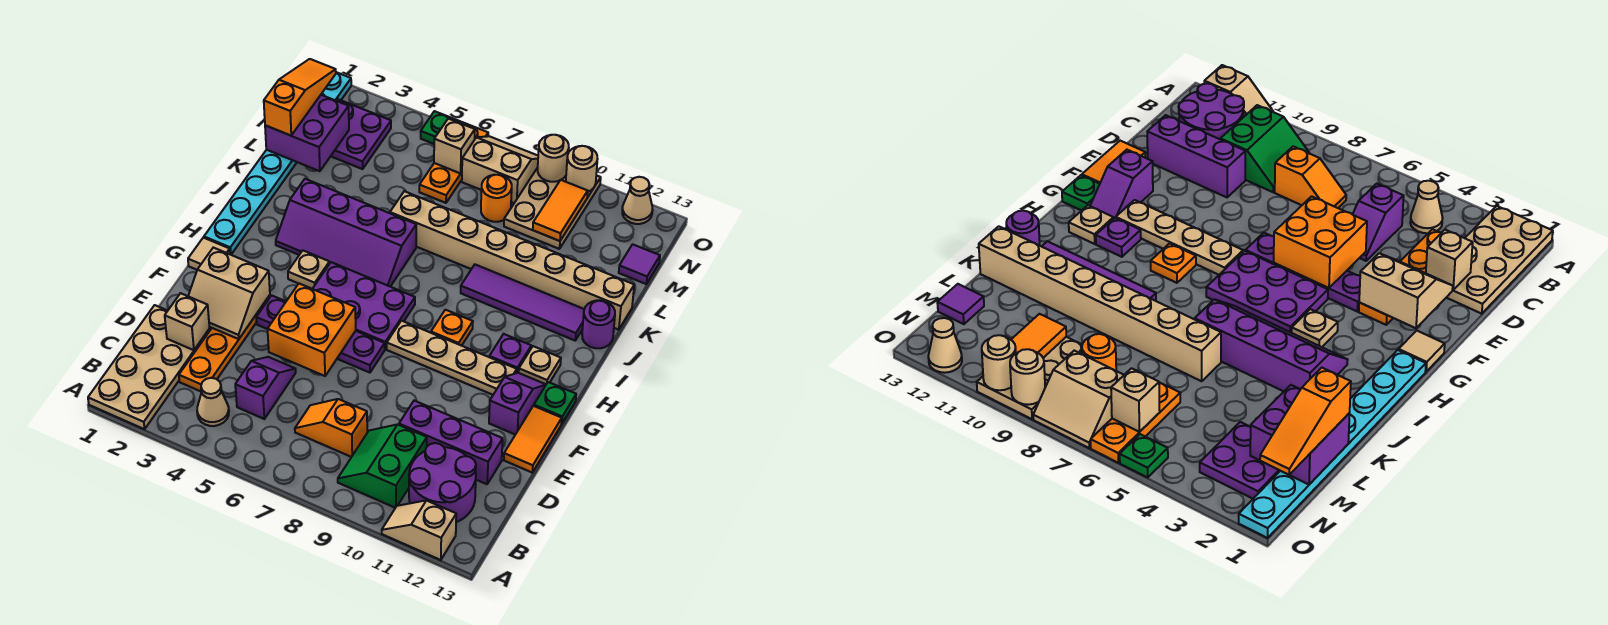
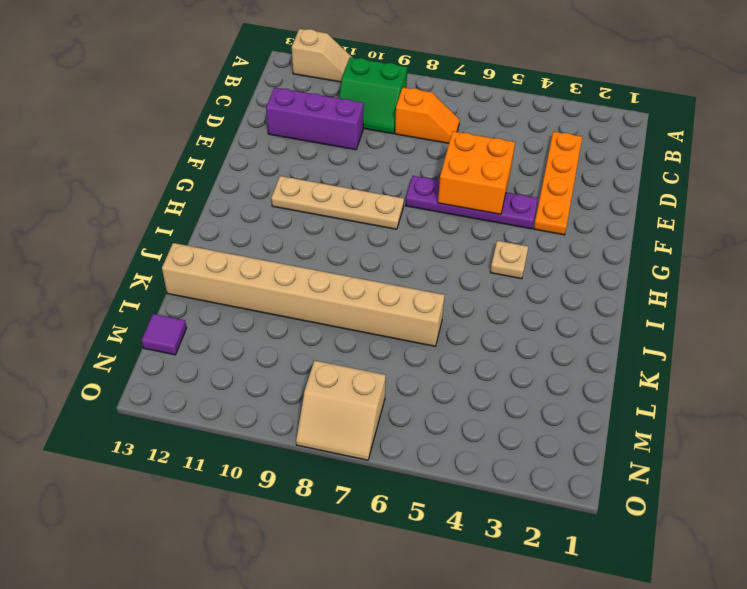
green 2x2 slope [339,57,407,134] -> green 2x2 slope turned to [338,425,427,508]
none -> tan 2x4 plate [88,305,210,429]
none -> tan 1x1 cone [197,378,229,426]
none -> purple 2x2 round brick [409,443,476,522]
none -> purple 1x2 slope [235,357,296,419]

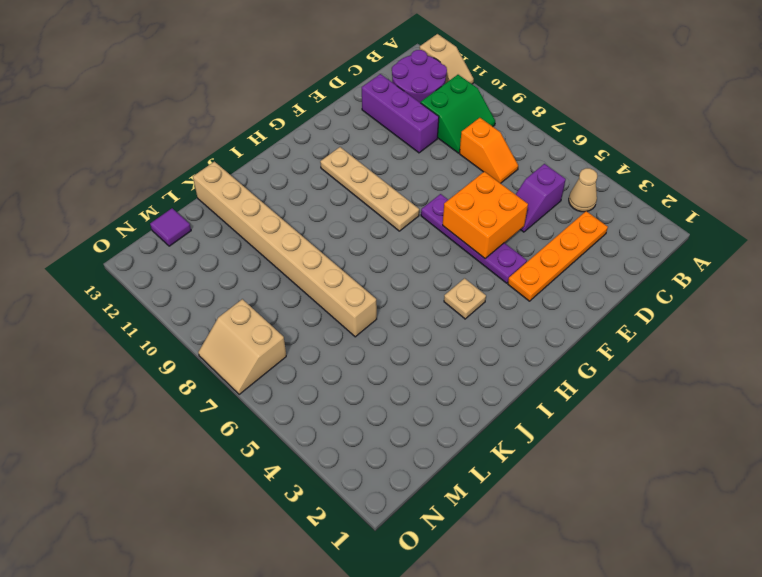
none -> tan 2x4 plate [88,305,210,429]
none -> orange 1x2 tile [504,406,562,472]
none -> purple 1x2 slope [489,373,546,435]
none -> tan 1x1 tile [188,238,230,270]

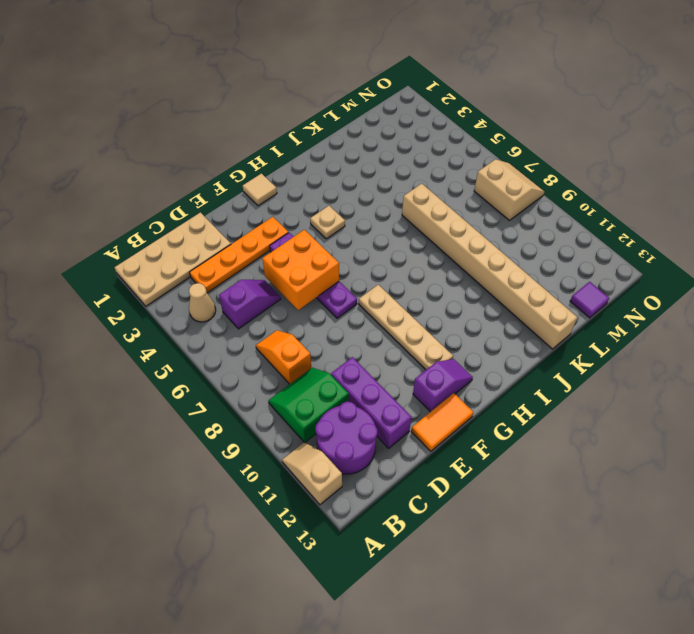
none -> purple 2x3 plate [313,262,415,349]
none -> green 1x1 plate [534,382,576,424]
none -> cyan 1x8 plate [204,72,351,255]
none -> orange 1x1 plate [431,310,473,346]

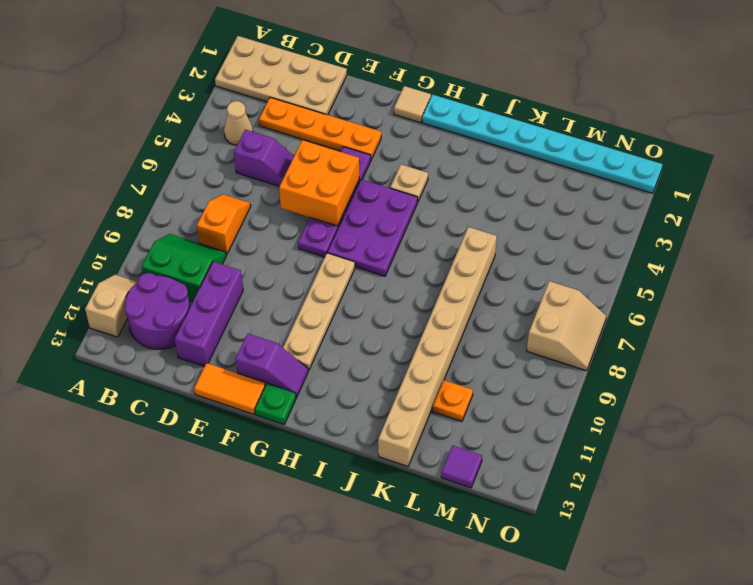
orange 1x1 plate [433,380,473,421] -> orange 1x1 plate moved to [431,310,473,346]
none -> purple 1x1 plate [489,334,531,373]
none -> tan 1x1 plate [519,346,561,384]
none -> purple 2x4 slope [276,179,416,287]
none -> purple 1x4 tile [461,265,584,340]

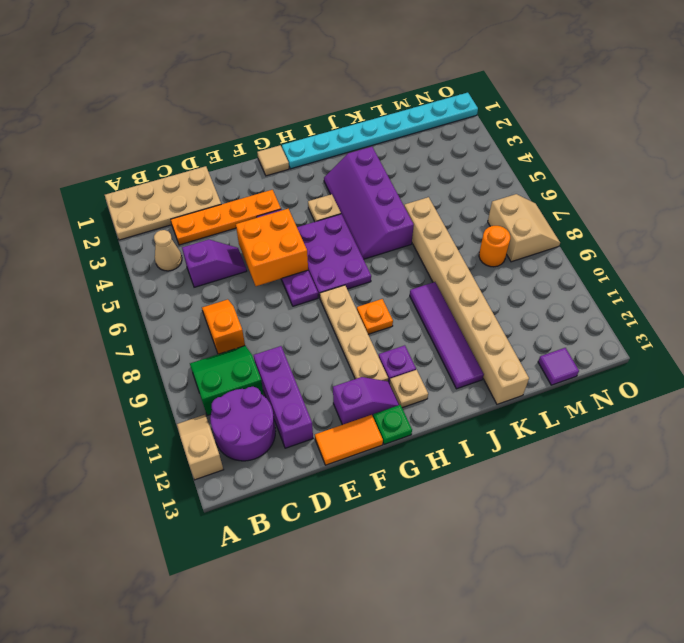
none -> purple 1x1 round brick [582,300,615,348]
none -> purple 2x2 plate [331,99,391,169]
none -> orange 1x3 plate [419,122,488,203]
none -> tan 2x3 plate [504,168,601,249]

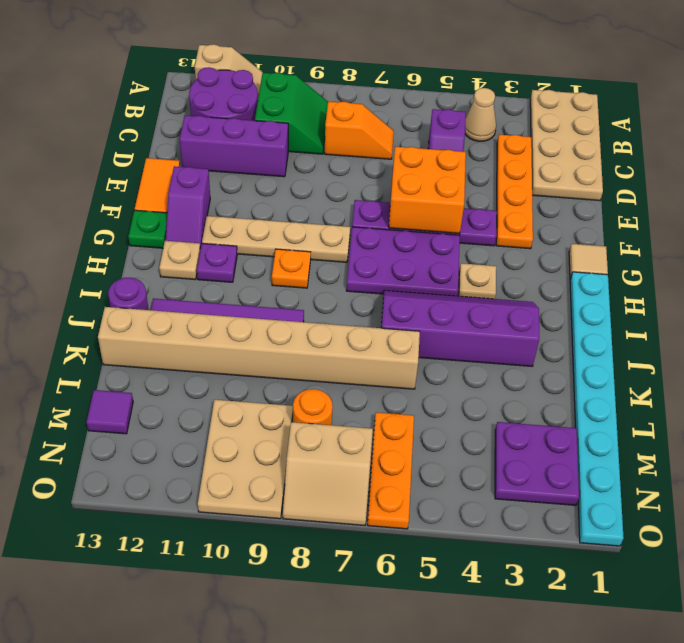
none -> green 1x1 plate [421,111,461,144]
none -> tan 1x1 cone [622,177,653,224]
none -> tan 1x1 brick [165,293,210,350]
none -> tan 2x2 slope [188,248,270,339]

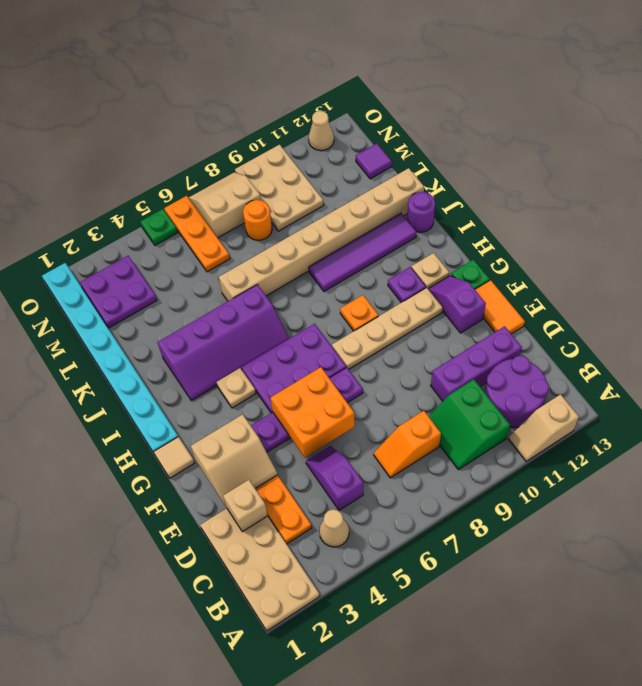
none -> purple 2x2 brick [265,95,349,171]
none -> orange 1x2 tile [533,180,588,241]
none -> tan 1x1 brick [434,118,475,174]
none -> tan 1x1 round brick [538,135,569,182]

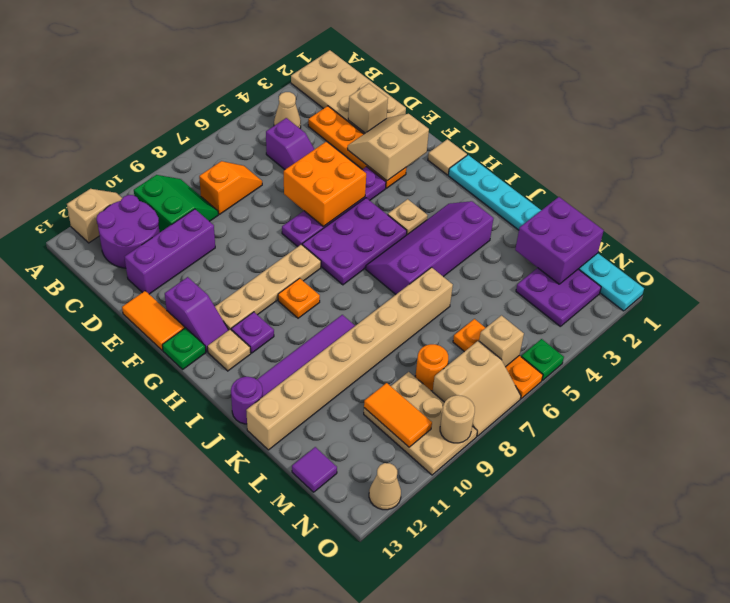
none -> tan 1x1 round brick [566,146,597,192]
none -> orange 1x3 slope [264,59,336,136]

